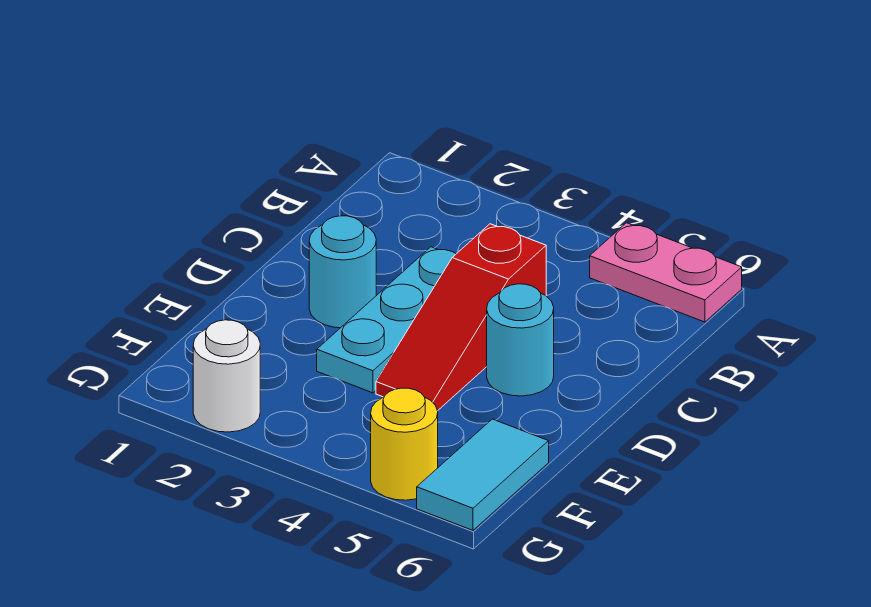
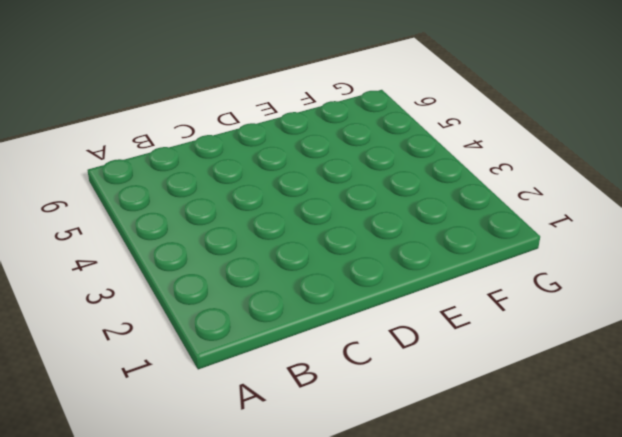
none -> pink 1x2 plate [590,223,742,322]
none -> cyan 1x3 plate [317,247,456,393]

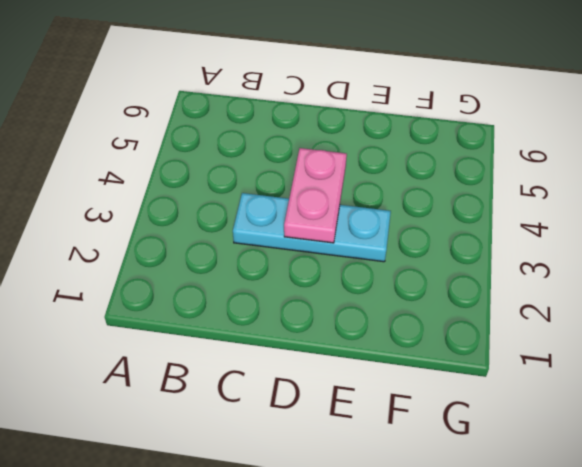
pink 1x2 plate [284,148,347,243] -> pink 1x2 plate moved to [590,223,742,322]
none -> red 1x3 slope [376,224,546,411]
none -> cyan 1x1 round brick [309,216,376,328]

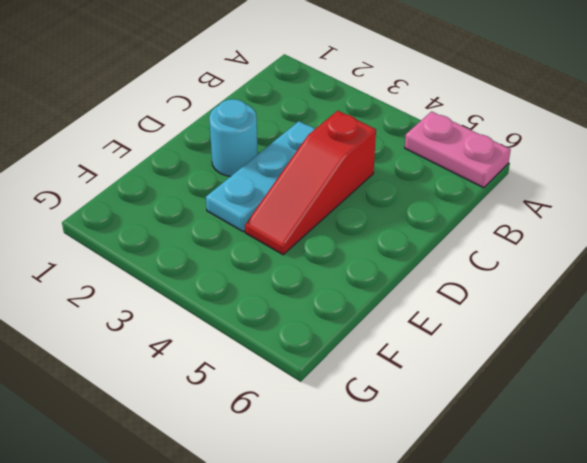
none -> cyan 1x1 round brick [487,284,554,396]
none -> cyan 1x2 tile [417,419,549,530]

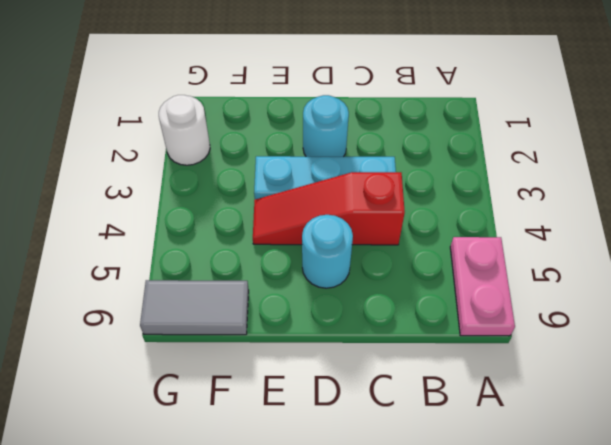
grey 1x2 tile [140,280,249,335] -> cyan 1x2 tile [417,419,549,530]
none -> yellow 1x1 round brick [371,388,438,500]

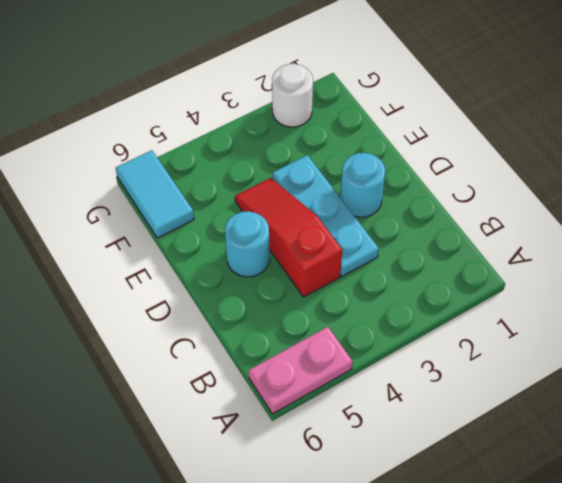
none -> yellow 1x1 round brick [371,388,438,500]

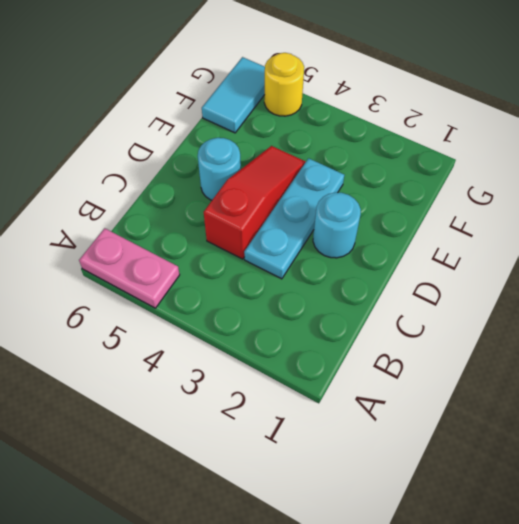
none -> white 1x1 round brick [193,320,260,432]

